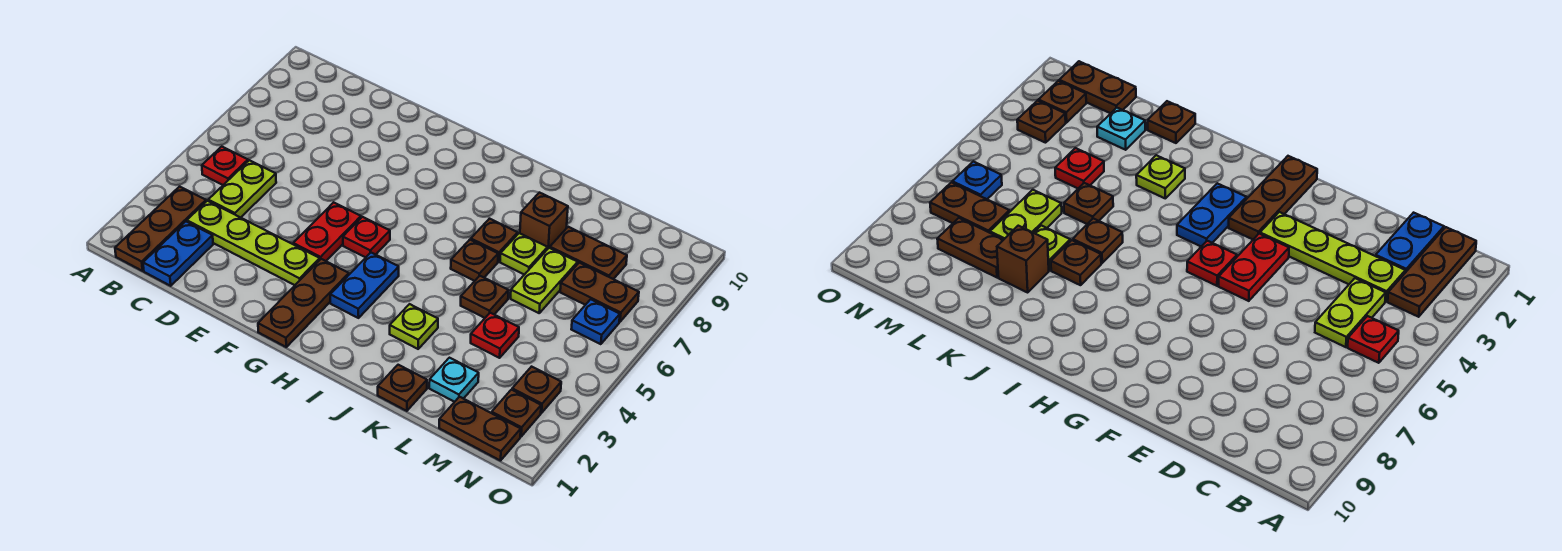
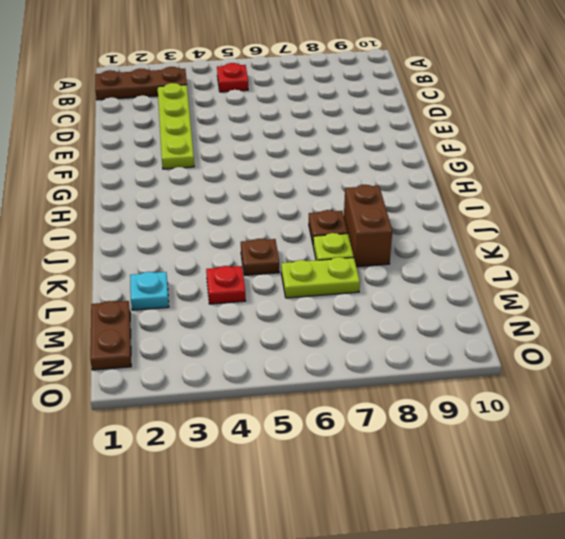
brown 1x2 brick [344,185,392,267] -> brown 1x1 brick [520,193,568,249]
none -> blue 1x2 plate [143,222,213,286]
none -> lime 1x2 plate [208,160,276,218]
none -> red 1x2 plate [293,202,361,261]

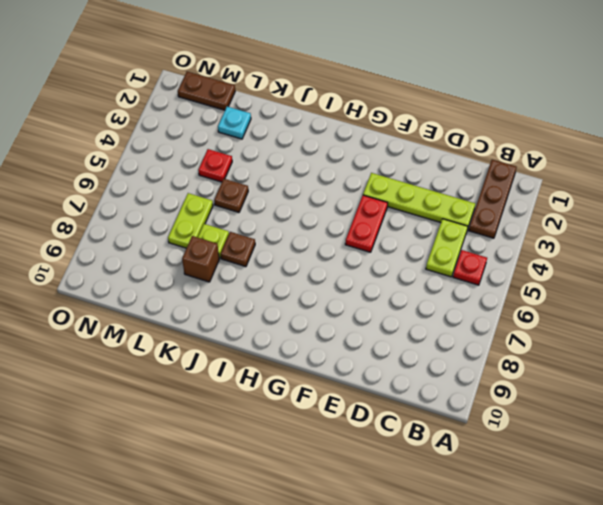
none -> blue 1x2 plate [143,222,213,286]
none -> brown 1x3 plate [258,259,349,347]
none -> red 1x1 plate [343,217,390,257]

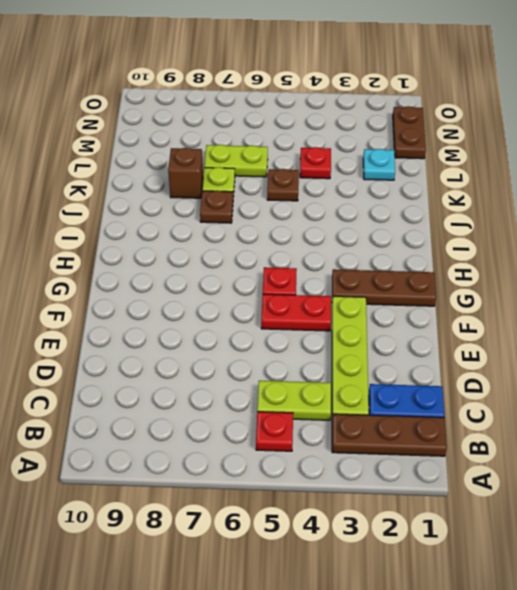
none -> blue 1x2 plate [330,253,399,318]
none -> lime 1x1 plate [390,304,438,349]
none -> brown 1x1 plate [451,240,498,281]

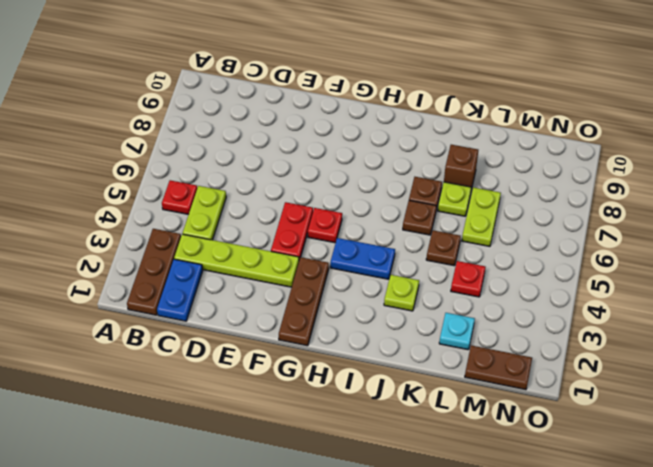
blue 1x2 plate [330,238,395,279] -> blue 1x2 plate turned to [330,253,399,318]
none -> brown 1x1 plate [378,365,427,411]
none -> brown 1x2 plate [550,227,627,279]
none -> brown 1x2 plate [560,263,639,322]

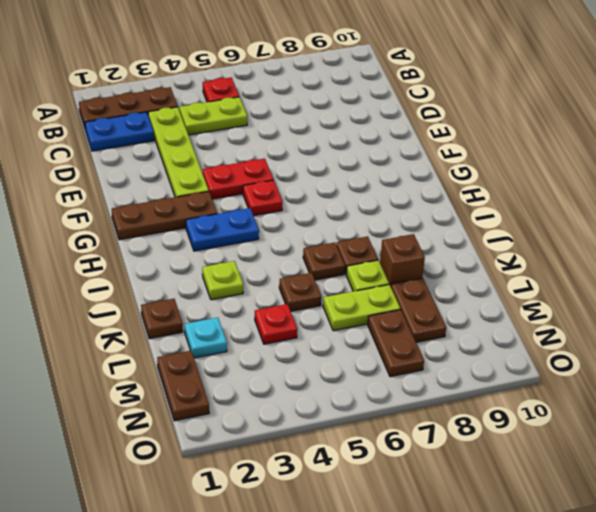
none -> brown 1x1 plate [492,390,541,436]
none -> brown 1x1 plate [512,367,561,413]
none -> blue 1x1 plate [571,299,620,344]

